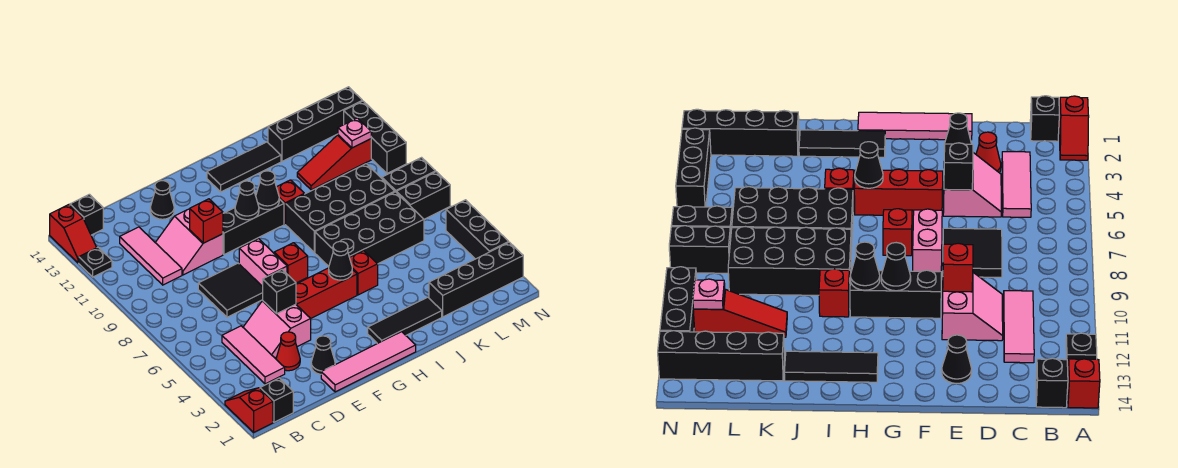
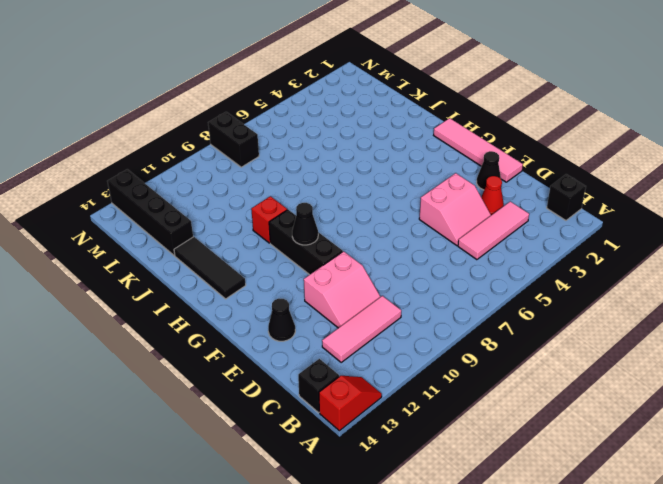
none -> red 1x2 slope [225,388,273,432]
none -> black 1x1 plate [79,247,112,277]
none -> black 2x2 tile [198,263,263,317]
none -> red 1x3 brick [296,268,357,318]

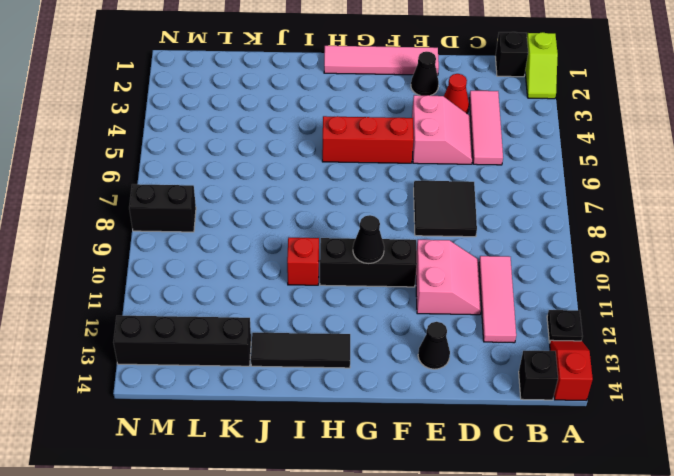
lime 1x2 slope [525,32,558,99] -> red 1x2 slope [225,388,273,432]
none -> pink 1x2 brick [239,239,287,287]
none -> red 1x1 brick [274,243,308,283]
none -> black 1x3 tile [368,297,442,344]
none -> red 1x1 brick [350,251,378,295]

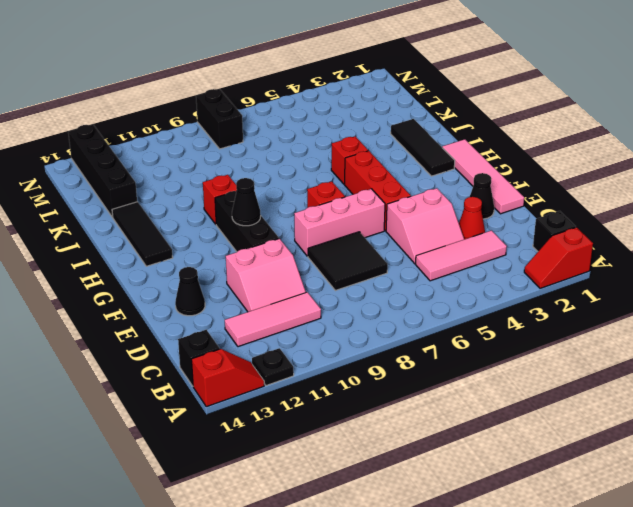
pink 1x3 brick [294,189,385,256] -> pink 1x2 brick [239,239,287,287]
none -> black 2x4 brick [315,192,424,266]
none -> black 2x4 brick [286,164,395,252]
none -> black 1x4 brick [429,242,523,317]
none -> red 1x3 slope [297,135,371,190]

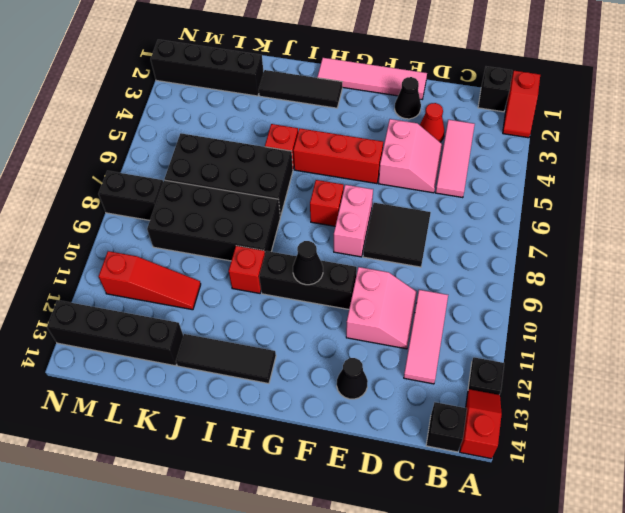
none -> black 1x2 brick [396,172,450,219]
none -> black 1x3 brick [446,200,509,259]
none -> black 1x3 brick [344,101,406,173]
none -> black 1x1 brick [263,270,296,313]

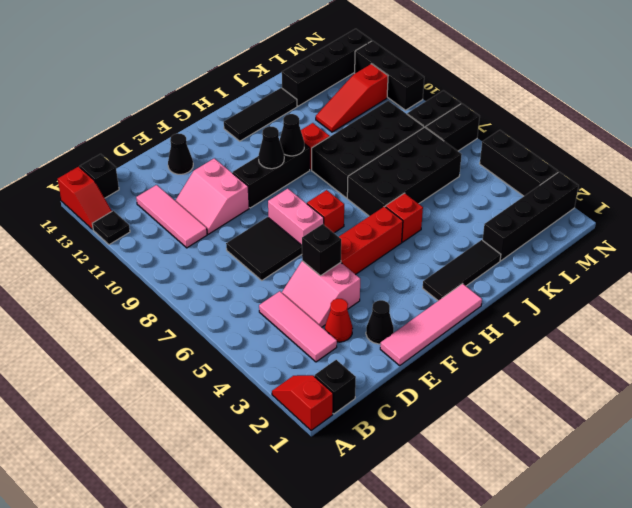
none -> red 1x1 brick [190,199,223,243]
none -> black 1x1 cone [329,241,352,280]
none -> pink 1x1 plate [338,118,371,148]

